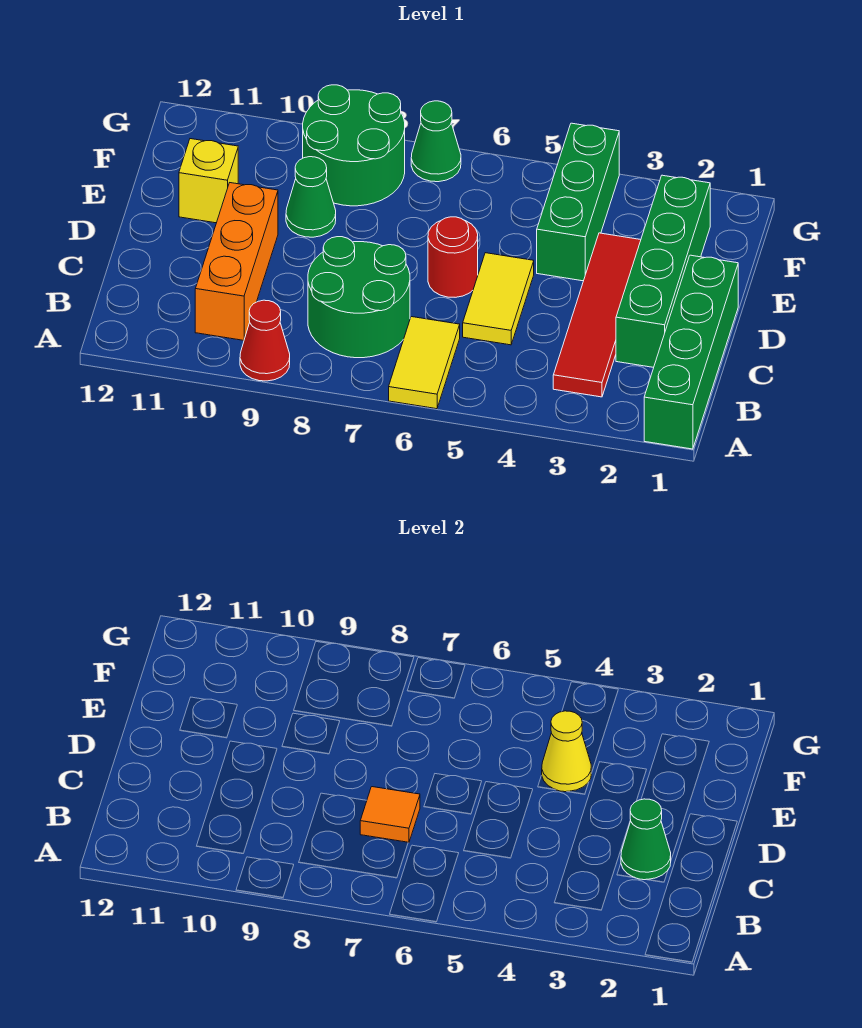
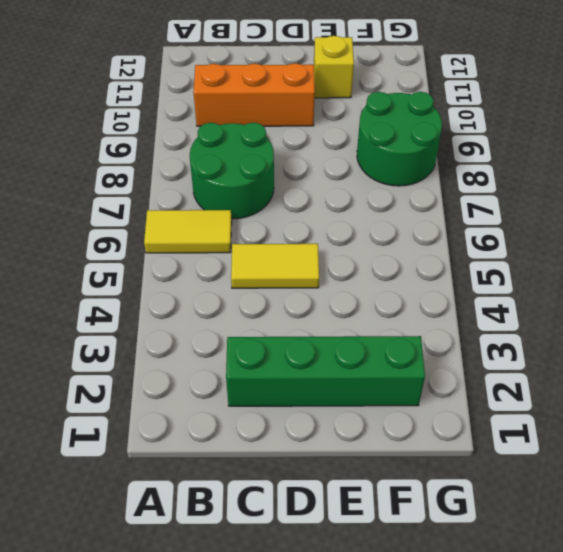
none -> green 1x4 brick [644,255,738,449]
none -> red 1x1 cone [240,300,290,381]
none -> red 1x4 tile [553,233,641,397]

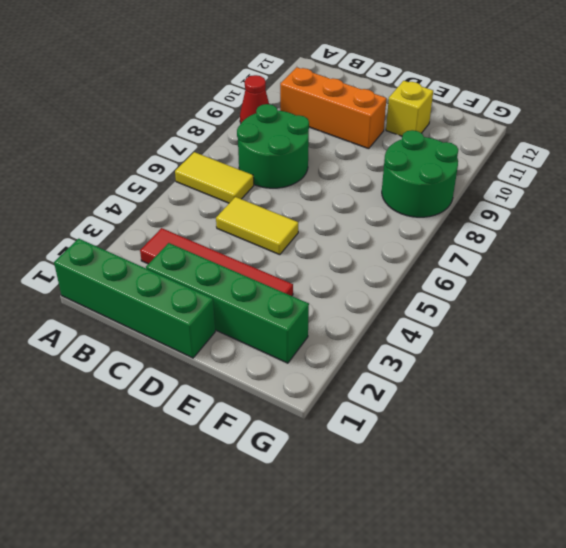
none -> red 1x1 round brick [428,217,478,297]
none -> green 1x3 brick [537,123,619,281]
none -> green 1x1 cone [286,157,336,237]

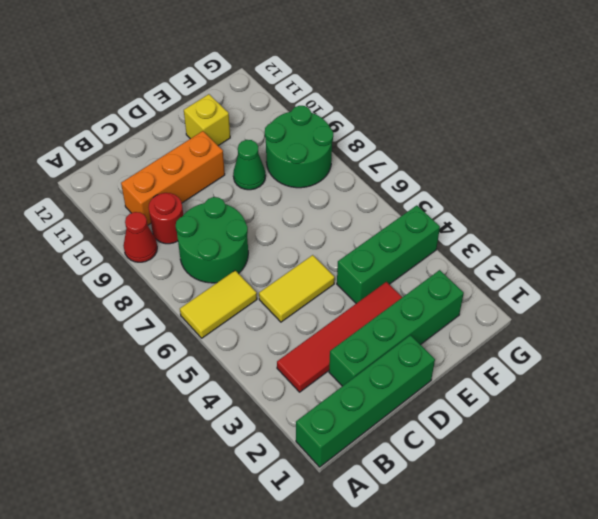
red 1x1 round brick [148,193,183,244] -> red 1x1 round brick moved to [428,217,478,297]
none -> green 1x1 cone [411,101,461,182]
none -> green 1x1 cone [621,799,671,880]
none -> orange 1x1 tile [360,787,420,843]

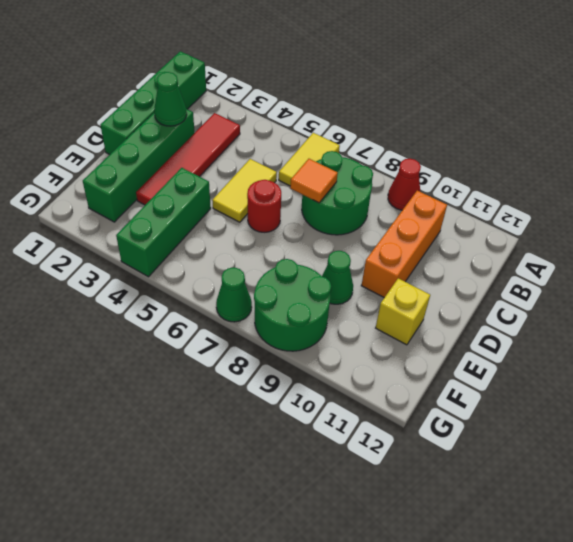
none -> yellow 1x1 cone [542,711,591,792]

